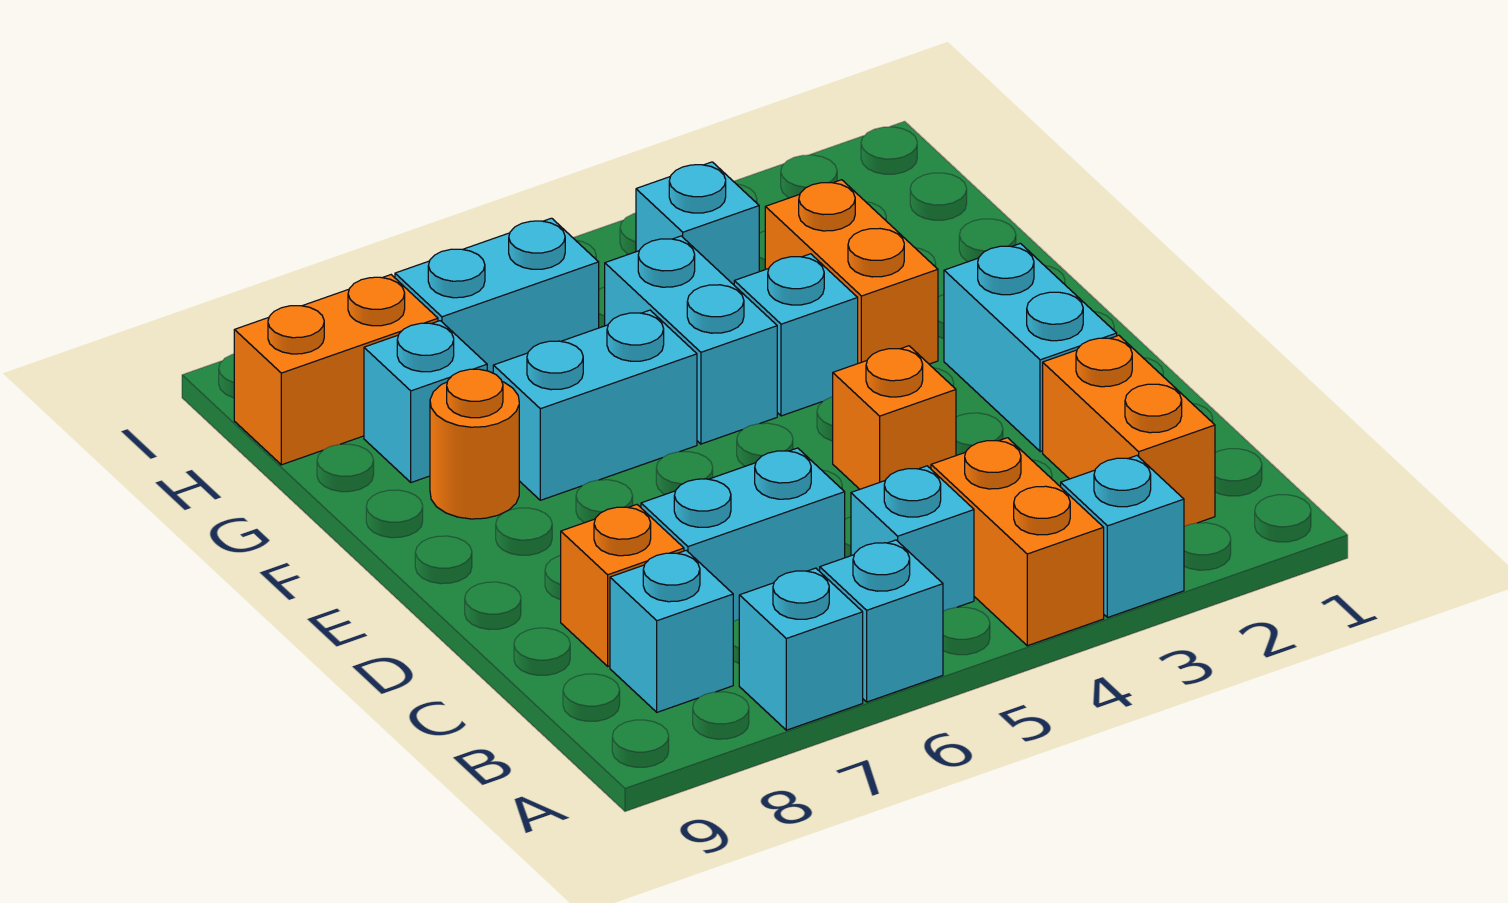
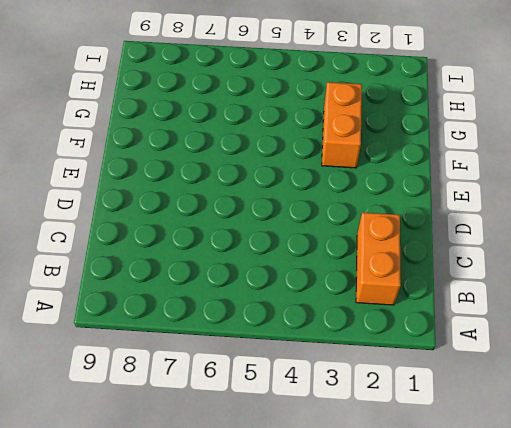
none -> cyan 1x1 brick [1061,456,1184,618]
none -> orange 1x2 brick [931,438,1104,646]
none -> cyan 1x1 brick [820,540,943,702]

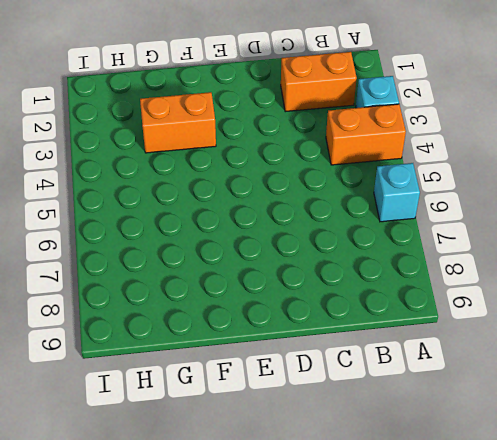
none -> cyan 1x1 brick [739,568,863,730]
none -> cyan 1x1 brick [851,466,974,611]
none -> cyan 1x1 brick [610,550,733,712]

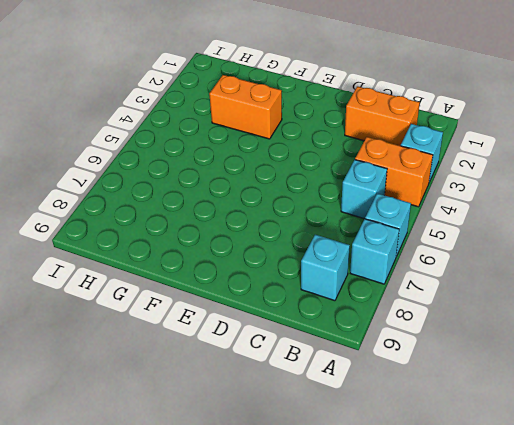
none -> cyan 1x2 brick [641,448,845,622]
none -> orange 1x1 brick [561,505,684,666]
none -> cyan 1x2 brick [944,243,1117,452]

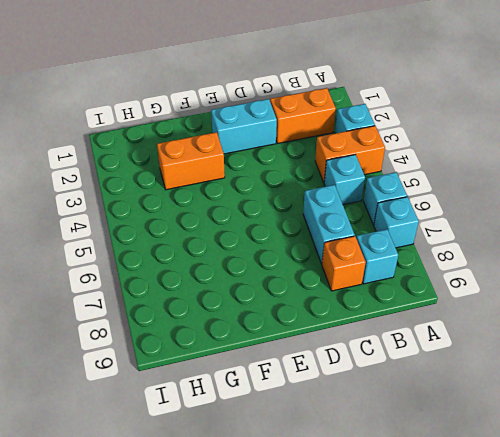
none -> orange 1x1 brick [833,346,956,489]
none -> cyan 1x1 brick [734,254,858,416]
none -> cyan 1x2 brick [605,236,777,444]

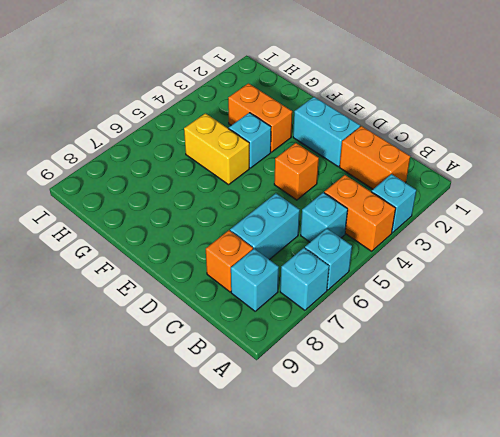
yellow 1x2 brick [184,113,249,185] -> cyan 1x2 brick [605,236,777,444]
none -> cyan 1x2 brick [493,310,697,500]
none -> orange 1x1 round brick [430,369,519,519]
none -> cyan 1x1 brick [364,321,487,482]

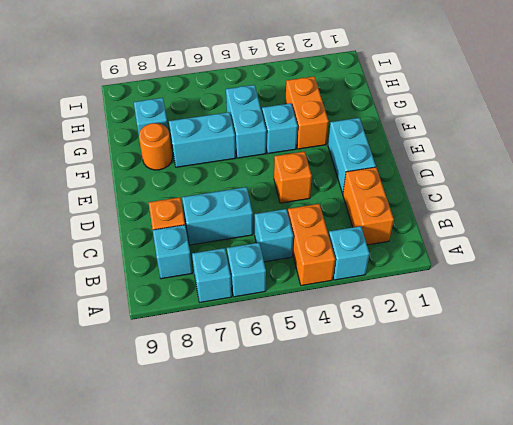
none -> cyan 1x1 brick [636,162,759,285]
none -> cyan 1x2 brick [395,218,599,373]
none -> orange 1x2 brick [234,275,438,465]

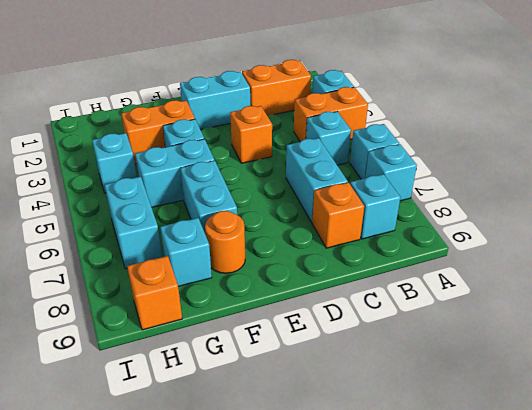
orange 1x1 brick [127,256,182,330] -> orange 1x2 brick [234,275,438,465]

